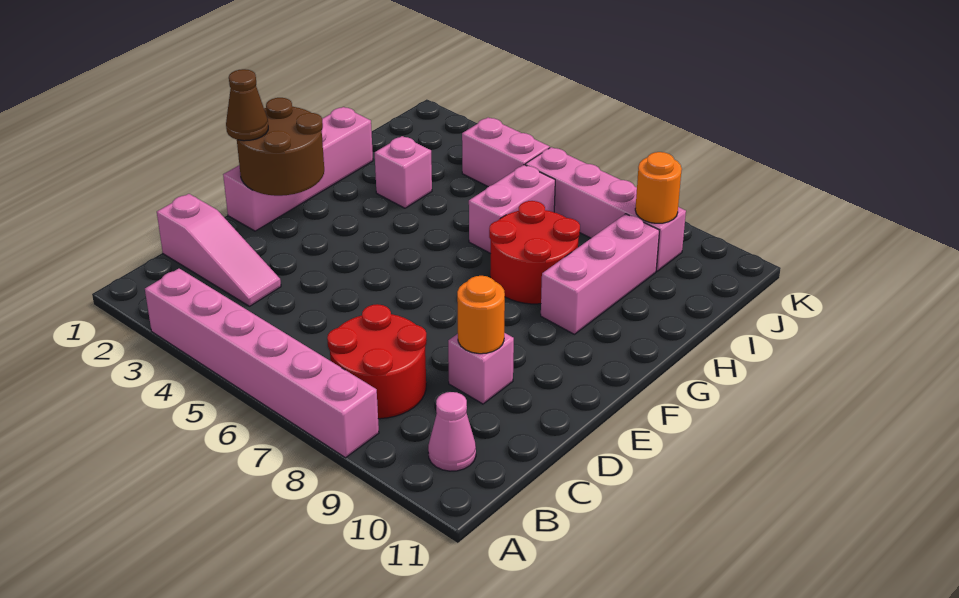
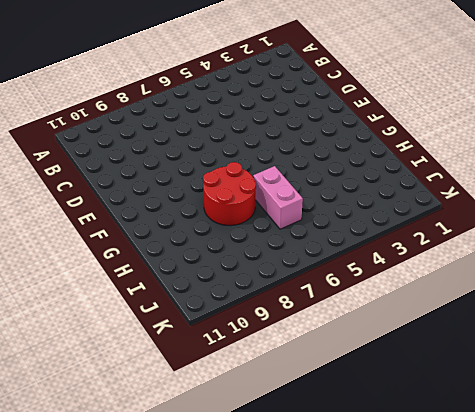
none -> pink 1x6 brick [145,269,379,458]
none -> red 2x2 round brick [327,304,427,419]
none -> pink 1x1 cone [428,392,476,471]

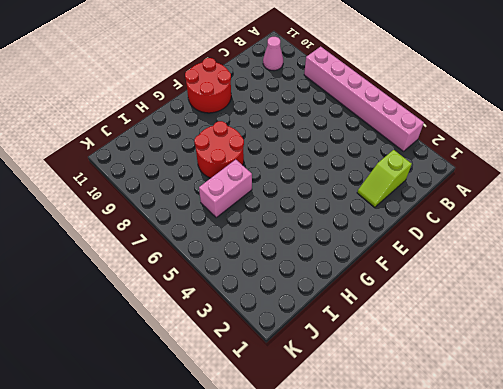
lime 1x2 slope [357,150,412,207] -> pink 1x3 slope [157,194,281,306]
red 2x2 round brick [185,58,231,113] -> red 2x2 round brick moved to [327,304,427,419]
none -> pink 1x1 brick [448,333,514,404]
none -> pink 1x4 brick [223,107,373,231]
none -> pink 1x3 brick [541,214,660,334]

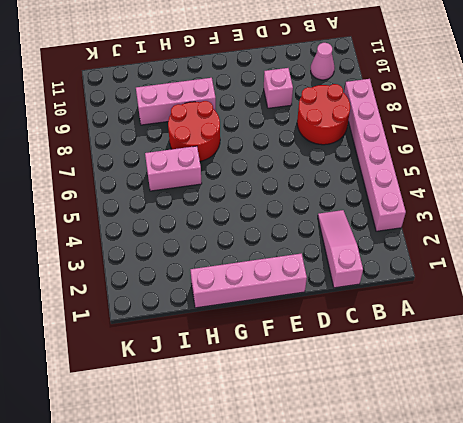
none -> pink 1x1 brick [375,136,432,208]
none -> pink 1x2 brick [462,117,550,187]
none -> pink 1x4 brick [525,147,686,271]

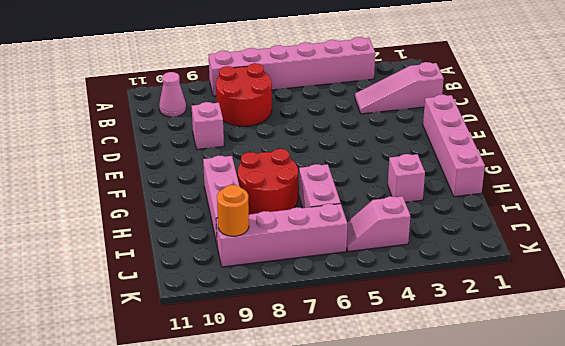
pink 1x2 slope [346,196,410,252] -> pink 1x2 brick [462,117,550,187]
none -> orange 1x1 round brick [457,276,505,354]
none -> brown 2x2 round brick [237,98,324,196]
none -> brown 1x1 cone [226,69,268,141]

